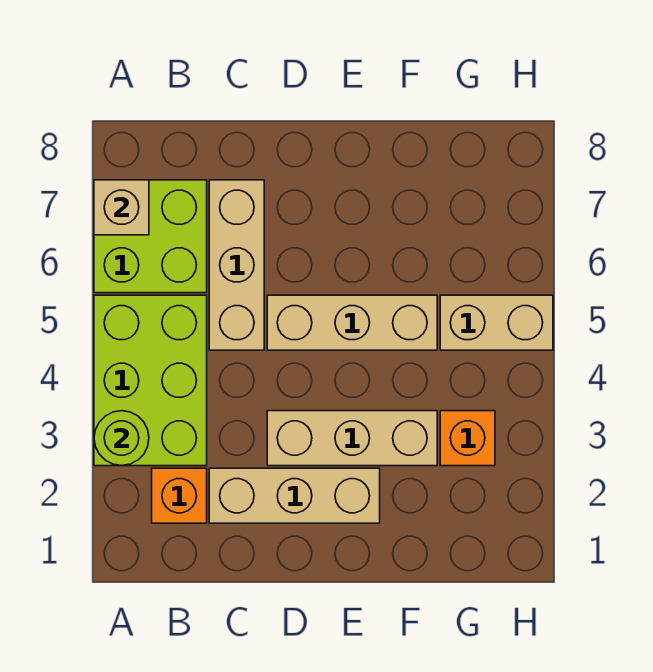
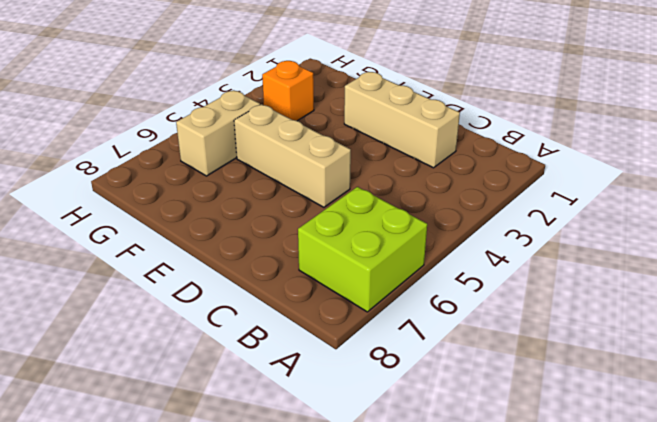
tan 1x2 brick [176,90,260,176] -> tan 1x2 brick turned to [440,295,553,350]
none -> lime 2x3 brick [94,295,207,466]
none -> orange 1x1 brick [152,468,207,523]

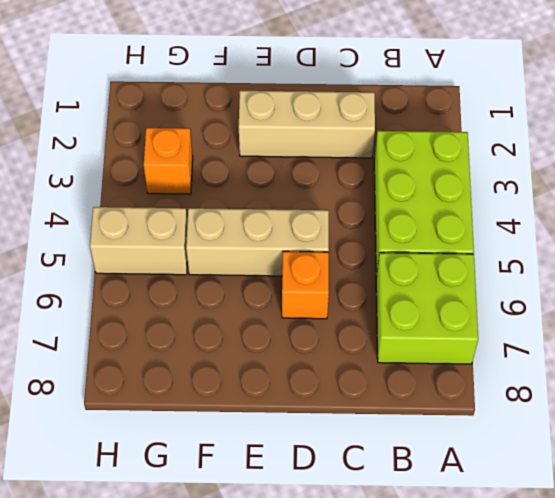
orange 1x1 brick [282,251,329,319] -> orange 1x1 brick moved to [152,468,207,523]
none -> tan 1x3 brick [209,180,264,350]
none -> tan 1x3 brick [267,411,437,466]

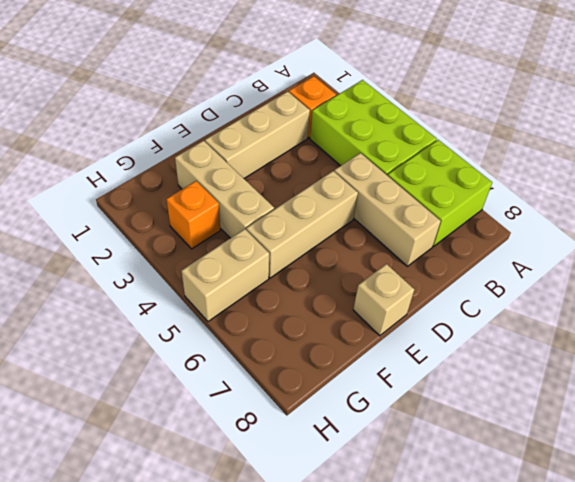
tan 1x1 brick [353,264,414,336] -> tan 1x1 brick moved to [94,180,149,235]
tan 1x3 brick [175,141,274,238] -> tan 1x3 brick turned to [267,411,437,466]
none -> lime 1x1 round brick [94,411,149,466]

